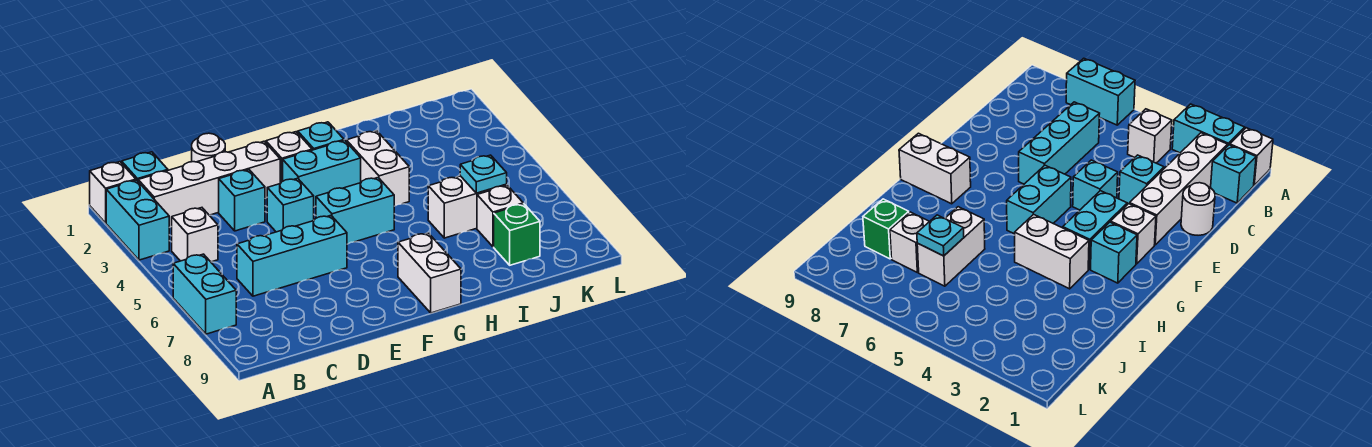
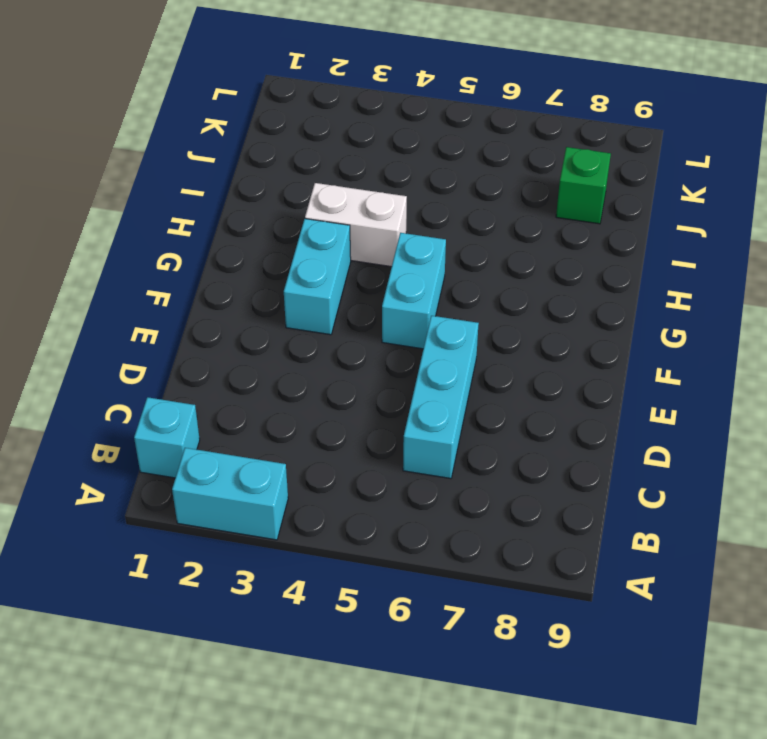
none -> white 1x1 brick [90,162,136,223]
none -> cyan 1x2 brick [173,254,236,334]
none -> white 1x4 brick [138,141,280,227]

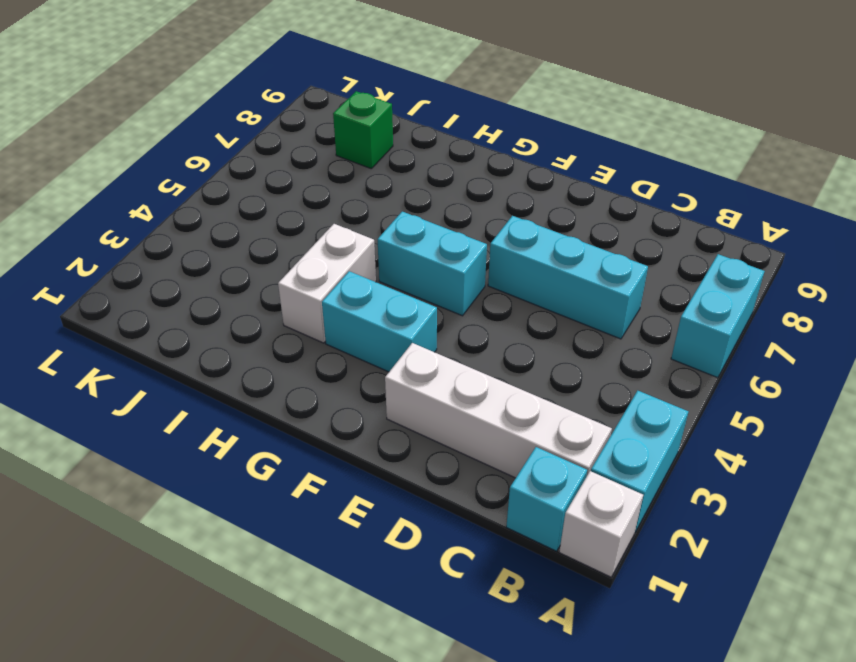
none -> white 1x1 brick [172,208,218,262]
none -> white 1x1 round brick [192,133,225,162]
none -> cyan 1x1 brick [219,170,265,231]

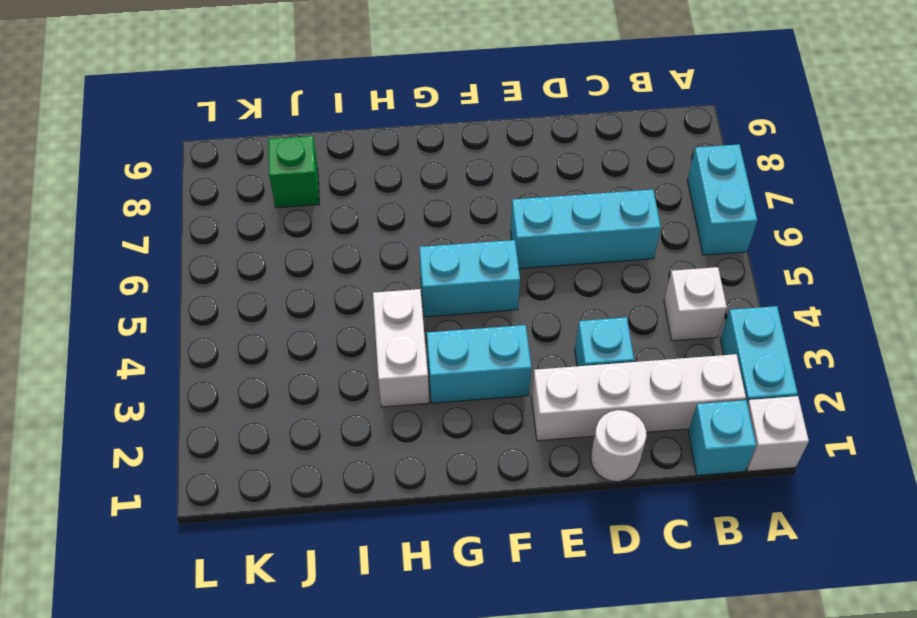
none -> cyan 1x1 brick [267,178,314,232]
none -> white 1x1 brick [266,132,312,184]
none -> cyan 1x1 brick [298,122,344,150]

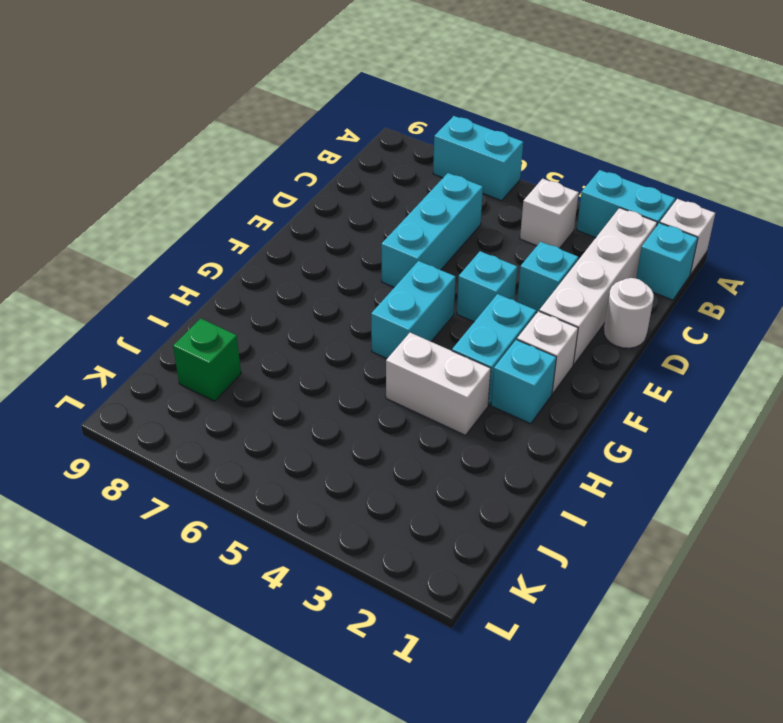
none -> white 1x2 brick [398,233,461,313]
none -> white 1x2 brick [428,176,507,238]
none -> white 1x1 brick [477,185,523,247]

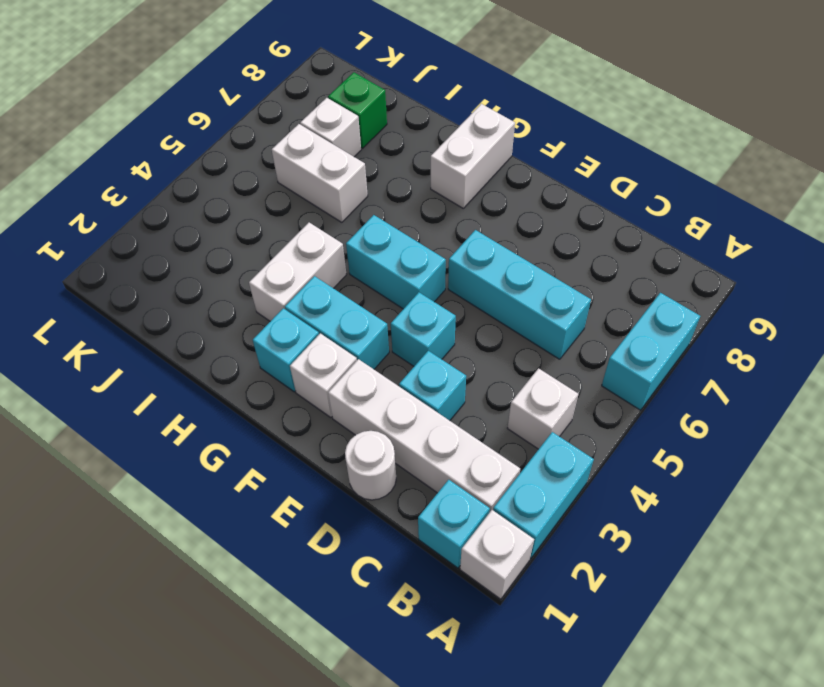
none -> cyan 1x1 plate [460,155,507,193]

